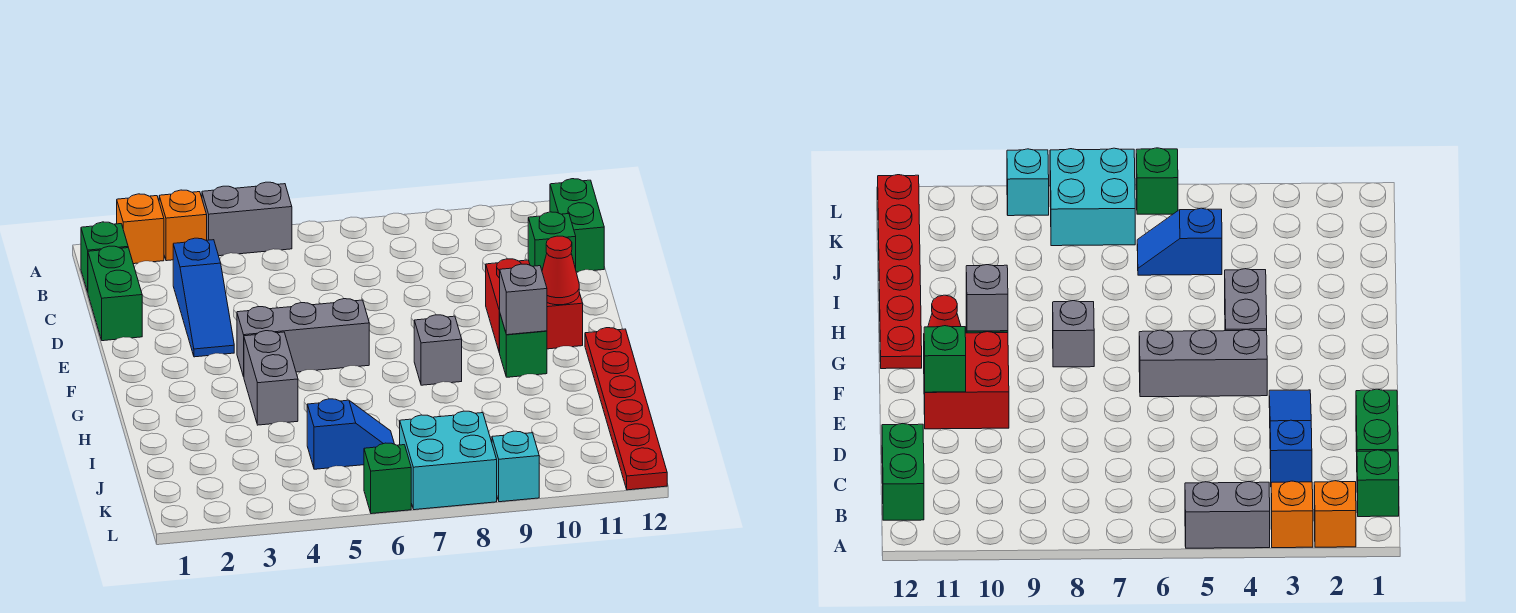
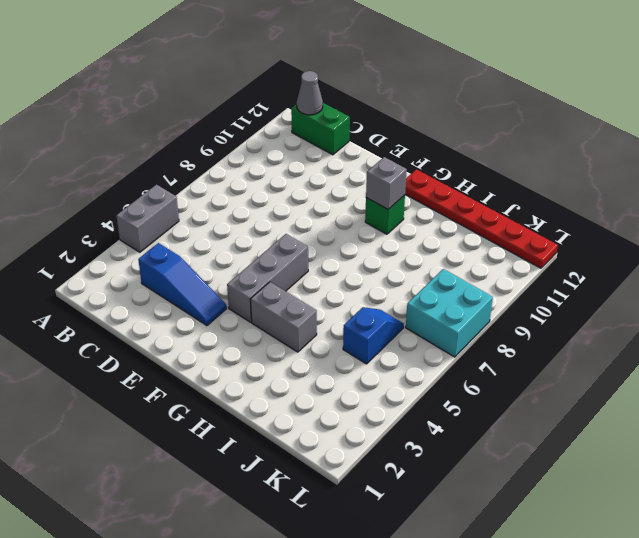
grey 1x1 cone [297,71,323,115] -> none
none -> orange 1x1 brick [117,194,164,264]
none -> orange 1x1 brick [159,190,207,261]
none -> green 1x1 brick [81,222,128,292]

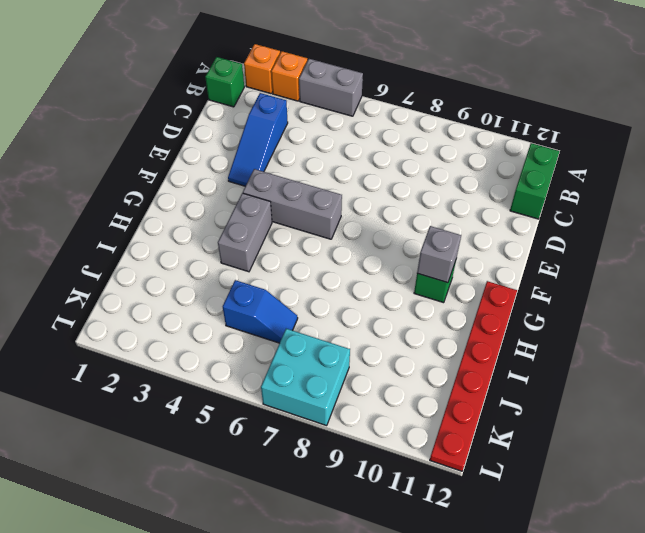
none -> green 1x2 brick [88,246,142,341]
none -> red 2x2 brick [486,259,583,353]
none -> grey 1x1 brick [414,315,462,385]

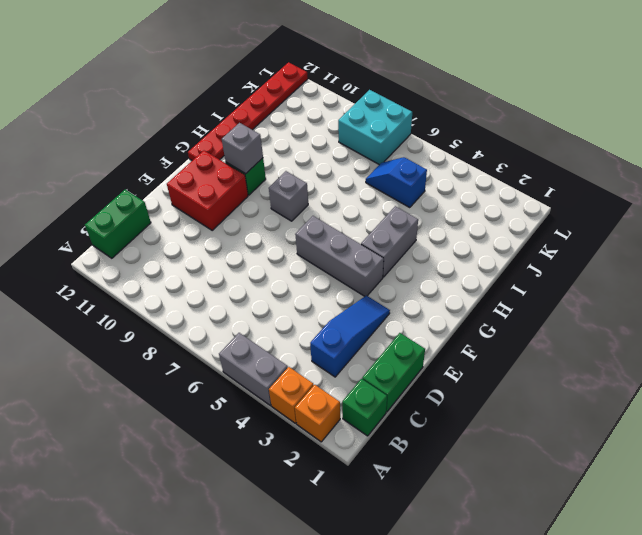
none -> green 1x1 brick [364,443,411,514]
none -> cyan 1x1 brick [492,431,539,502]
none -> green 1x1 brick [528,212,576,270]

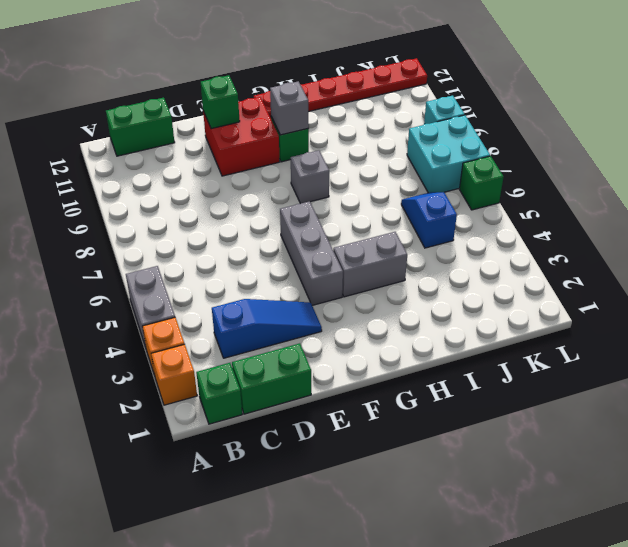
none -> red 1x1 cone [542,236,579,305]

